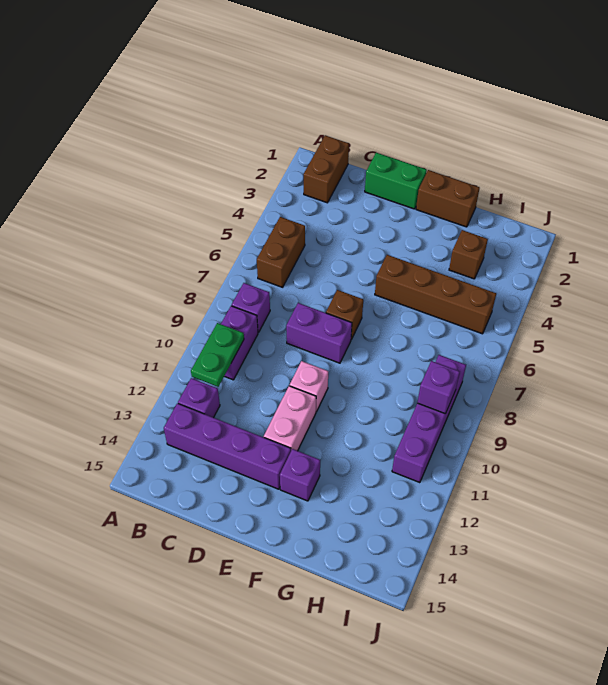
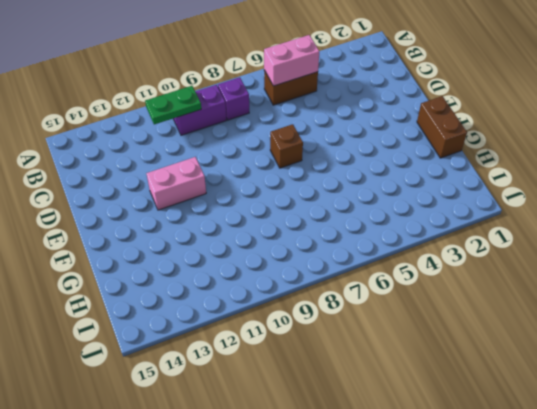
pink 1x2 brick [264,35,319,86] -> none
none -> brown 1x2 brick [304,135,349,203]
none -> purple 1x1 brick [178,378,220,418]
none -> purple 1x4 brick [164,403,291,489]

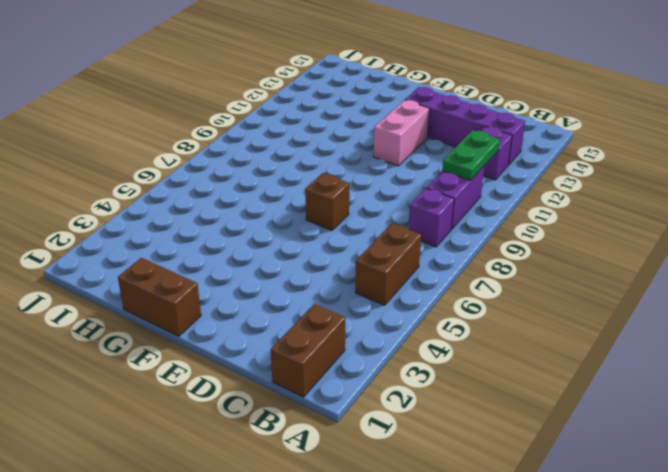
none -> green 1x2 brick [365,153,427,209]
none -> purple 1x2 brick [286,303,352,363]
none -> pink 1x1 brick [290,361,328,412]

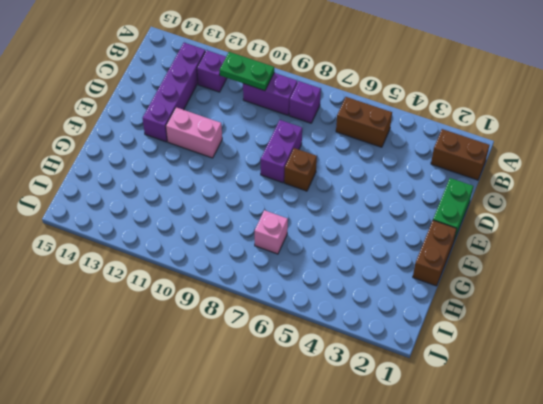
pink 1x1 brick [255,210,288,254] -> pink 1x1 brick moved to [290,361,328,412]
none -> brown 1x4 brick [375,255,496,334]
none -> purple 1x1 brick [280,449,320,501]
none -> brown 1x1 brick [449,230,488,279]

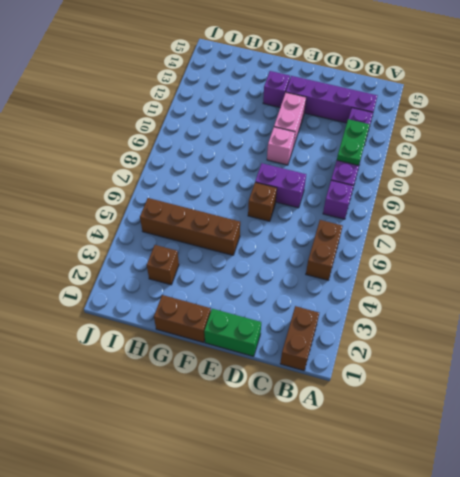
none -> purple 1x4 brick [392,355,466,483]
none -> purple 1x1 brick [417,361,460,414]

